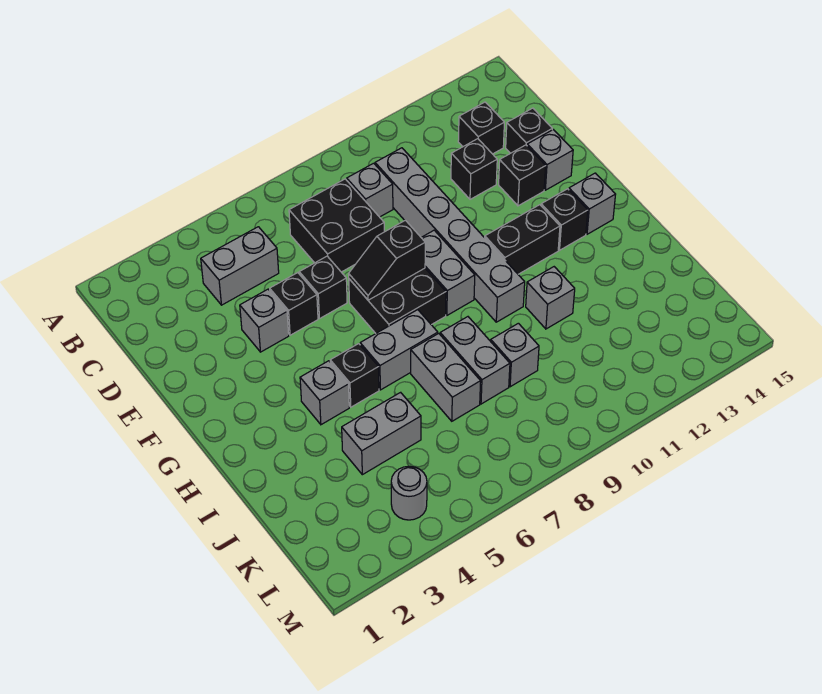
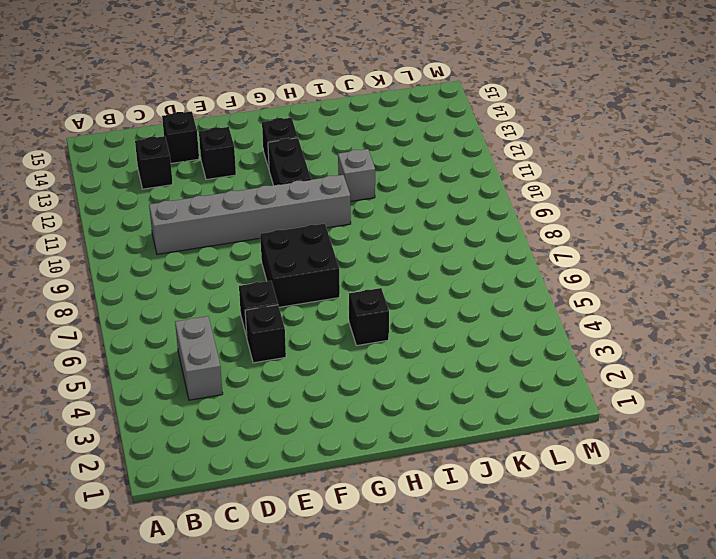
none -> black 2x2 brick [289,179,384,272]
none -> grey 1x1 brick [347,163,393,217]
none -> black 1x1 brick [451,139,497,199]

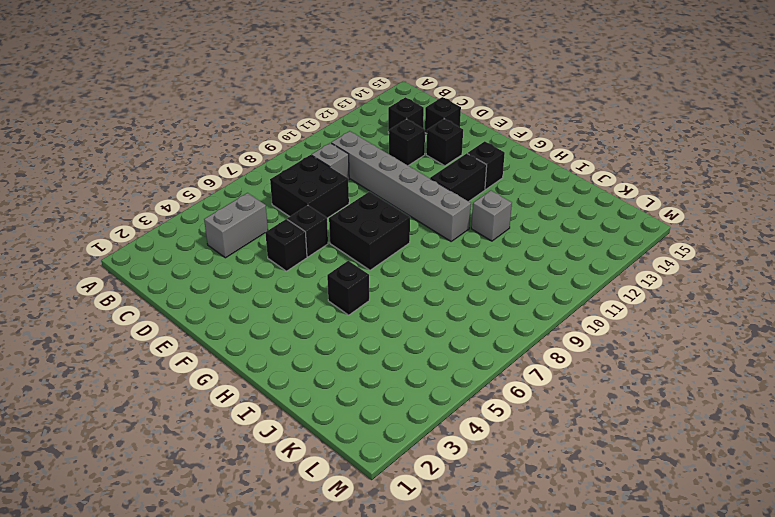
none -> grey 1x1 brick [240,289,289,352]
none -> grey 1x1 brick [527,130,573,190]
none -> grey 1x2 brick [421,230,475,315]

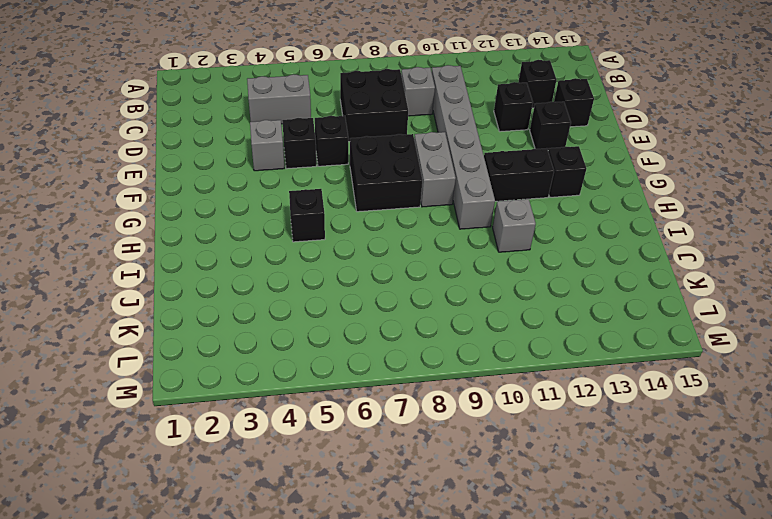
none -> grey 1x1 brick [527,130,573,190]
none -> grey 1x1 brick [569,173,616,234]
none -> grey 1x1 brick [300,361,349,425]

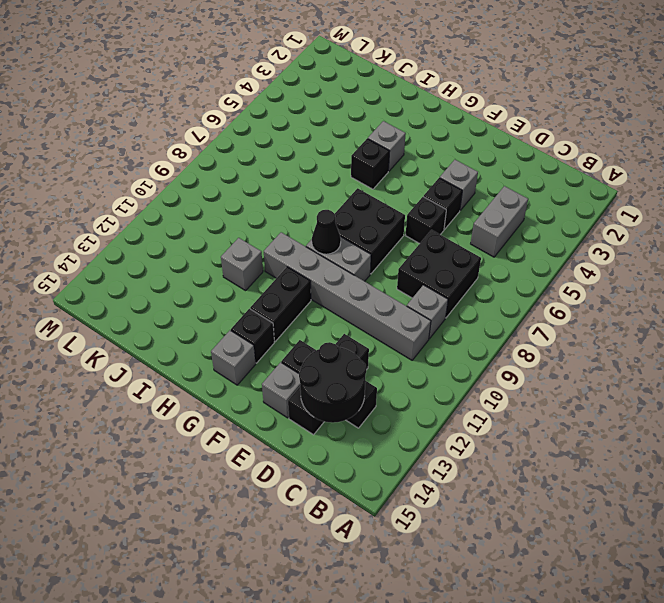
black 2x2 round brick [299,342,366,423] -> none
black 1x1 cone [312,210,341,254] -> none
none -> grey 1x2 brick [360,310,438,390]
none -> grey 1x2 brick [411,333,481,421]
none -> grey 1x2 brick [440,317,510,404]

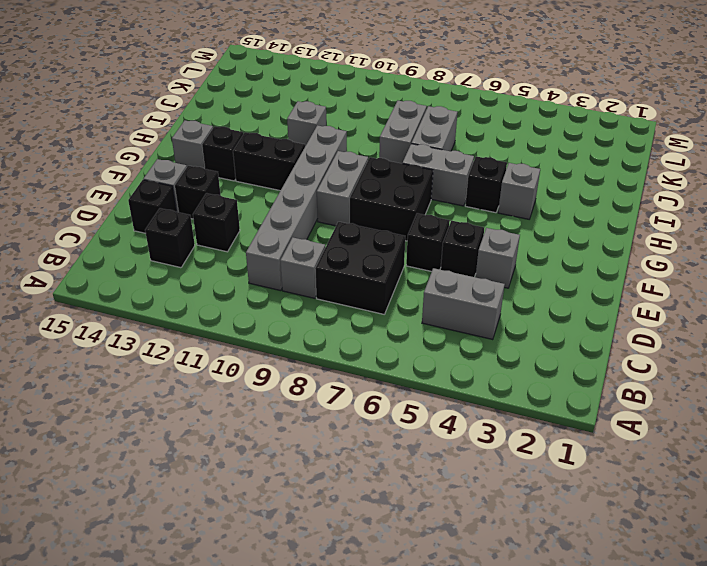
none -> grey 1x2 brick [342,392,421,475]
none -> grey 1x1 brick [491,323,539,387]
none -> grey 1x1 round brick [391,466,427,520]

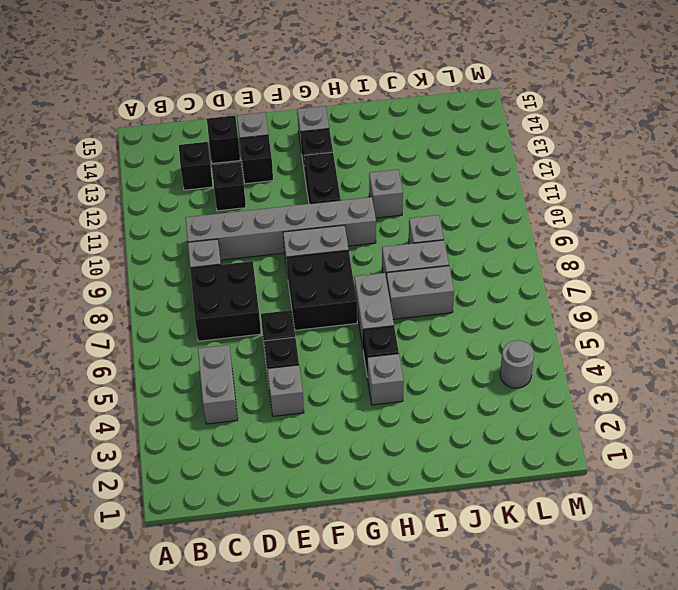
none -> grey 1x2 brick [342,392,421,475]
none -> black 1x2 slope [349,220,425,300]

